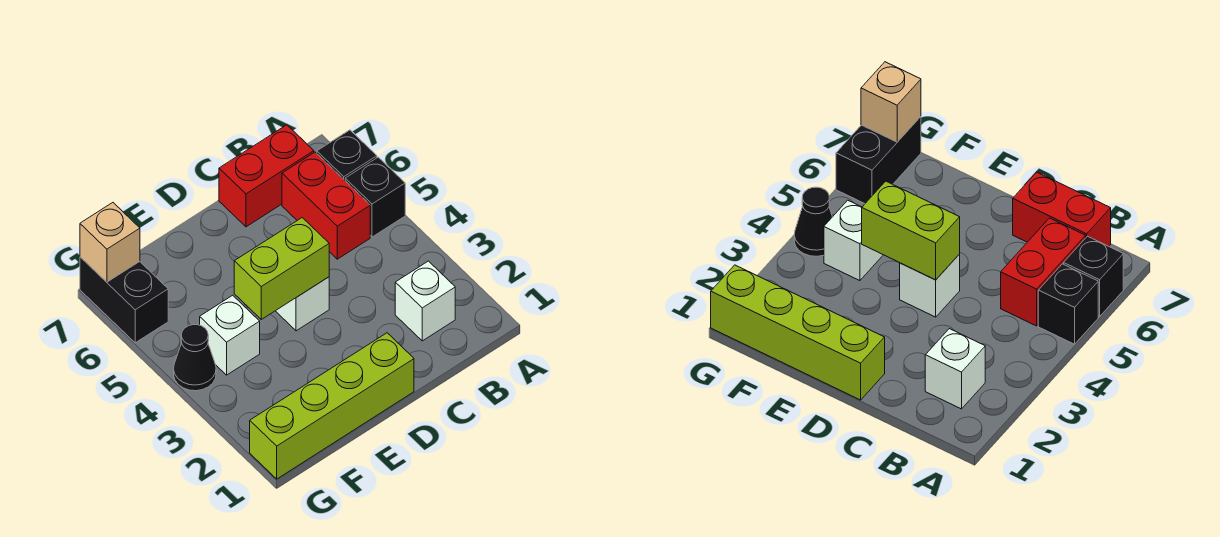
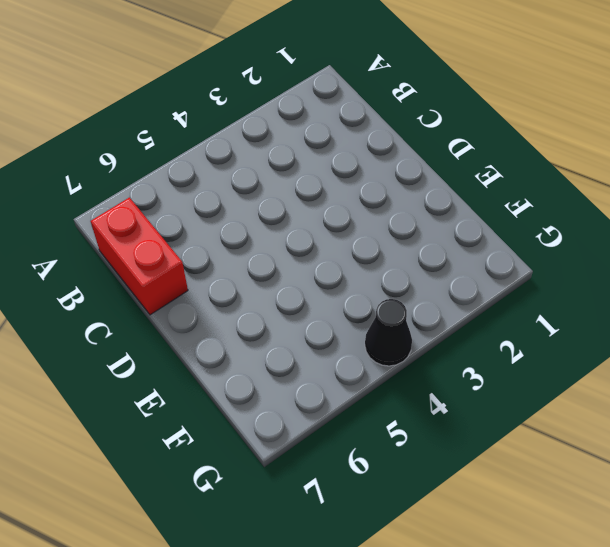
none -> black 1x1 brick [345,157,405,237]
none -> black 1x1 brick [317,130,377,180]
none -> white 1x1 brick [395,261,455,341]

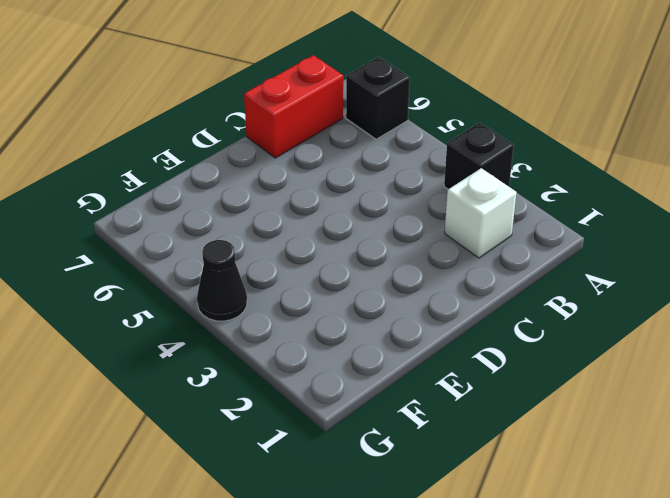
black 1x1 brick [444,123,514,189] -> black 1x1 brick moved to [345,157,405,237]
none -> red 1x2 brick [282,152,370,259]
none -> lime 1x4 brick [250,333,414,479]
none -> white 1x1 brick [276,277,329,331]

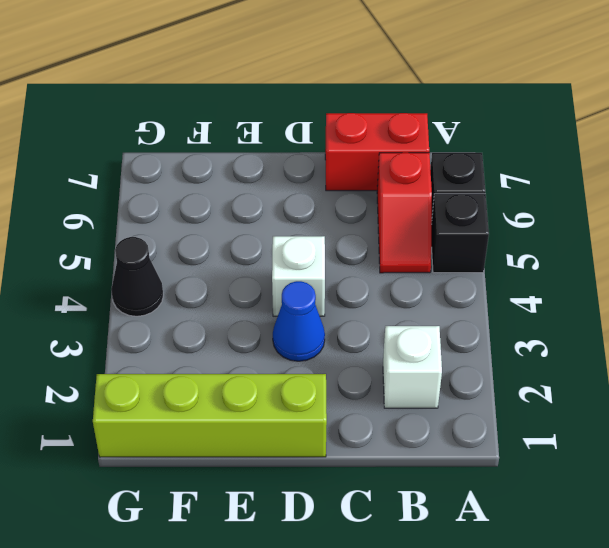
red 1x2 slope [377,153,432,273] -> red 1x2 brick [282,152,370,259]
blue 1x1 cone [273,281,325,361] -> none
none -> white 1x1 brick [200,295,260,375]
none -> black 1x2 brick [80,257,168,343]
none -> lime 1x2 brick [234,218,329,319]

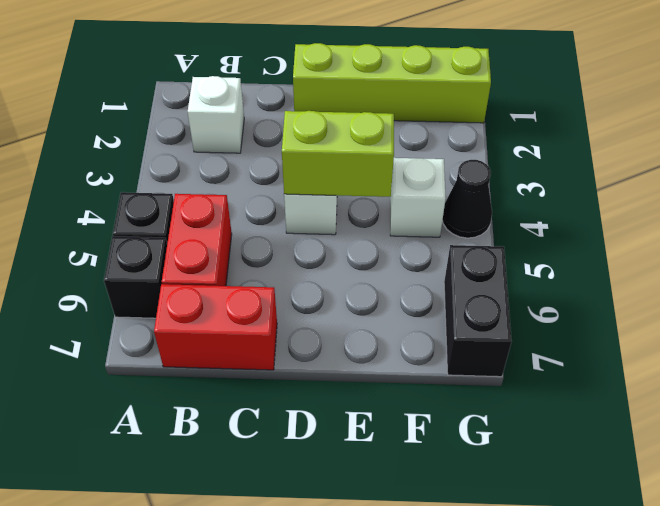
none -> tan 1x1 brick [80,203,140,282]

